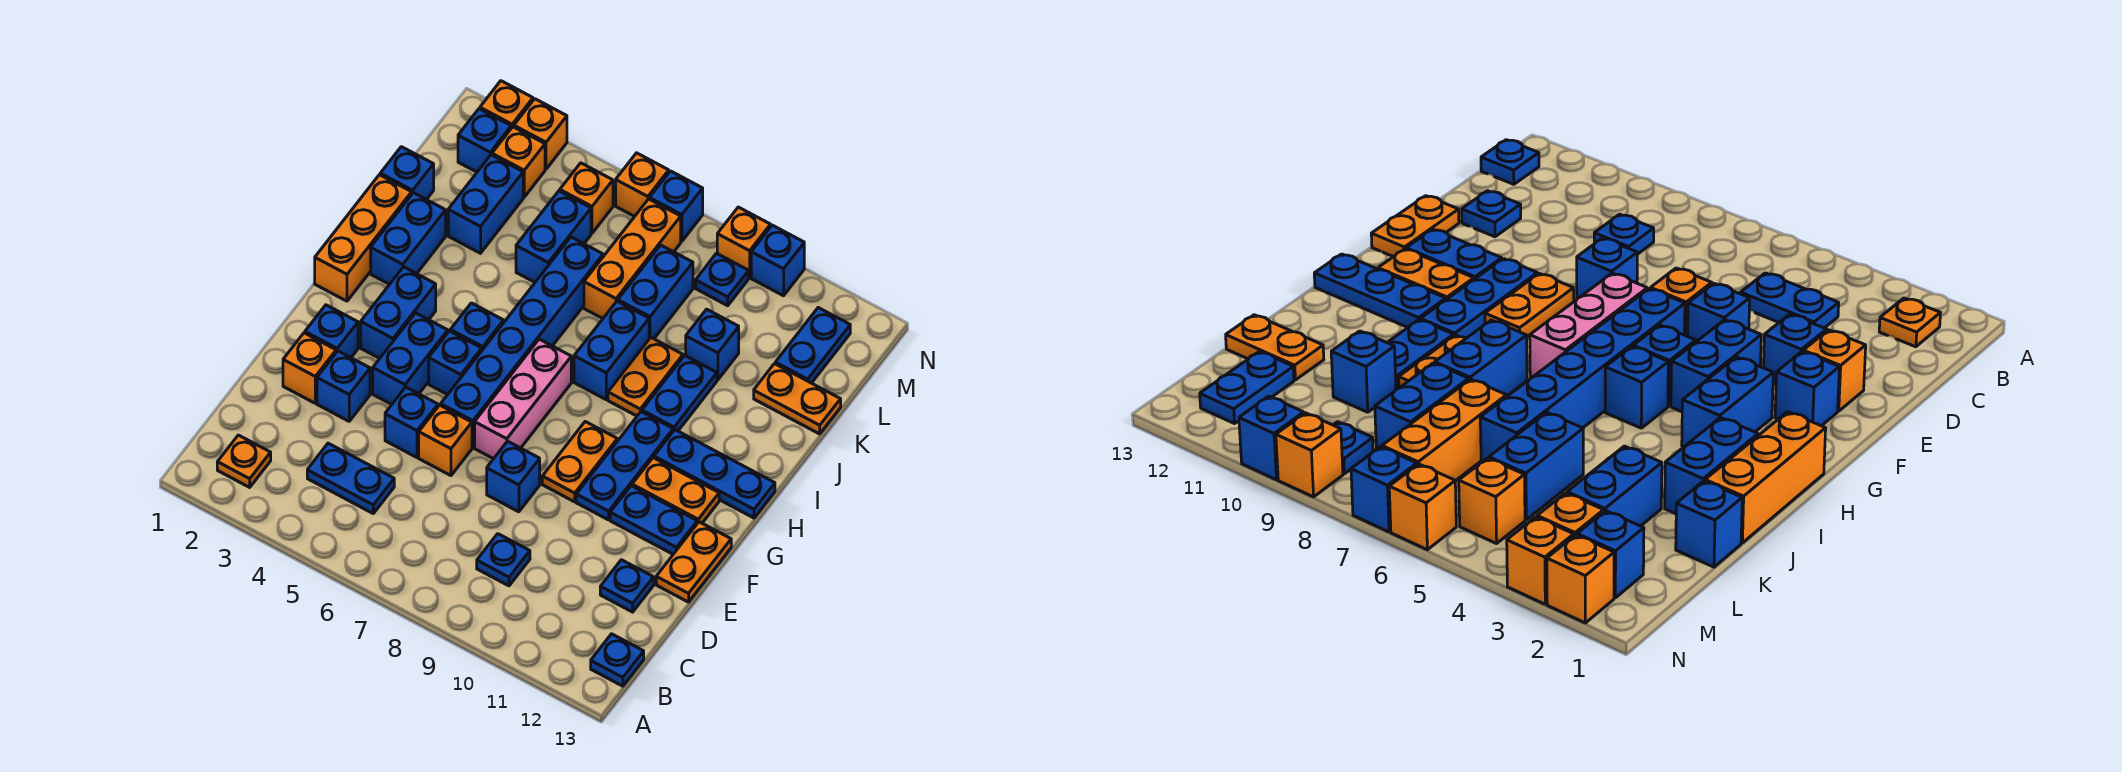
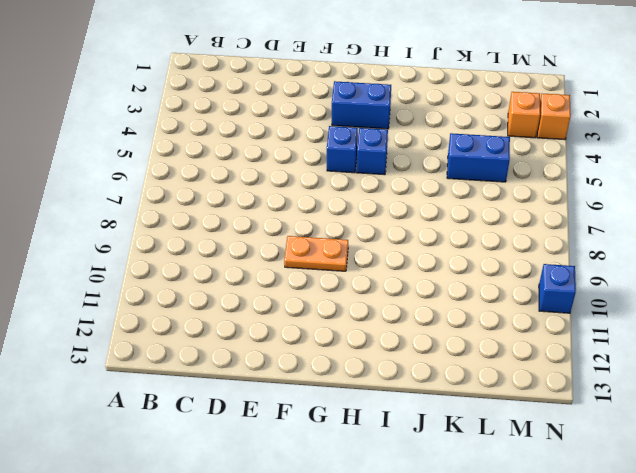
none -> orange 1x1 plate [217,435,271,487]
none -> blue 1x1 plate [591,634,644,686]
none -> blue 1x2 plate [307,443,394,513]
none -> blue 1x1 plate [477,534,530,586]

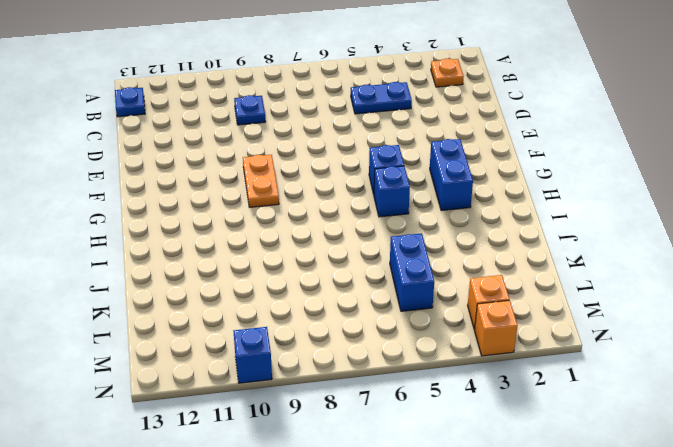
none -> blue 1x1 plate [600,560,654,612]
none -> orange 1x1 brick [283,333,336,403]
none -> blue 1x1 brick [317,351,370,421]
none -> blue 1x1 brick [385,387,438,457]

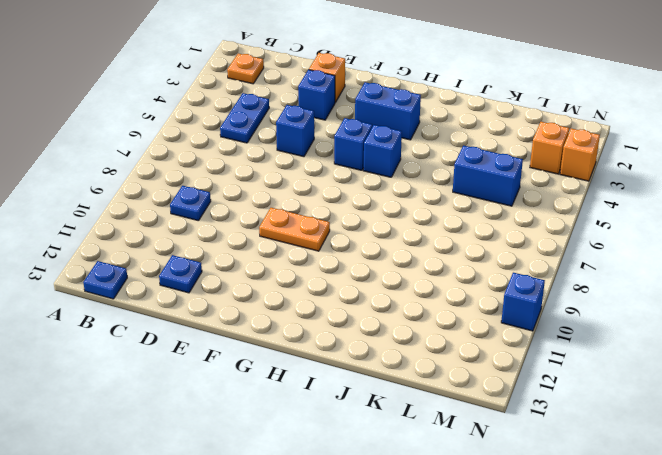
none -> orange 1x1 brick [419,405,472,476]
none -> blue 1x1 brick [487,441,540,512]
none -> orange 1x2 plate [656,522,731,602]
none -> blue 1x1 brick [305,305,358,358]

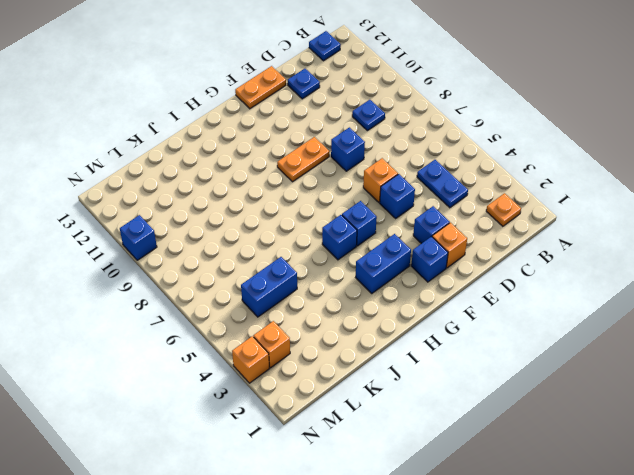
none -> blue 1x2 brick [373,313,448,404]
none -> blue 1x6 brick [441,237,603,448]
none -> pink 1x3 brick [475,339,571,459]
none -> blue 1x3 plate [576,412,673,520]

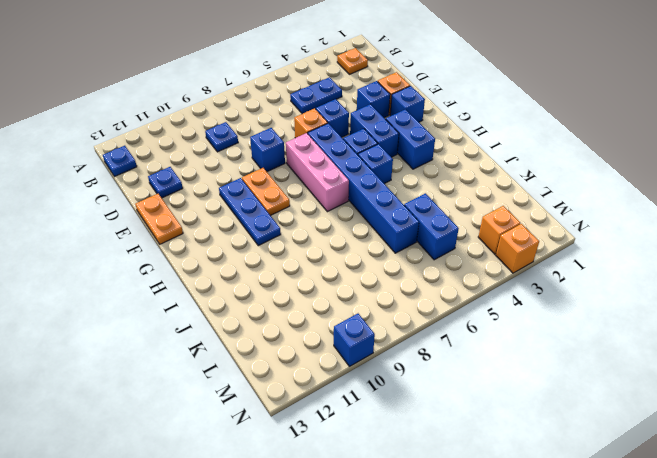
none -> blue 1x2 plate [610,486,697,554]
none -> orange 1x2 plate [632,458,719,523]
none -> orange 1x3 brick [315,175,412,301]
none -> blue 1x3 plate [654,430,775,518]

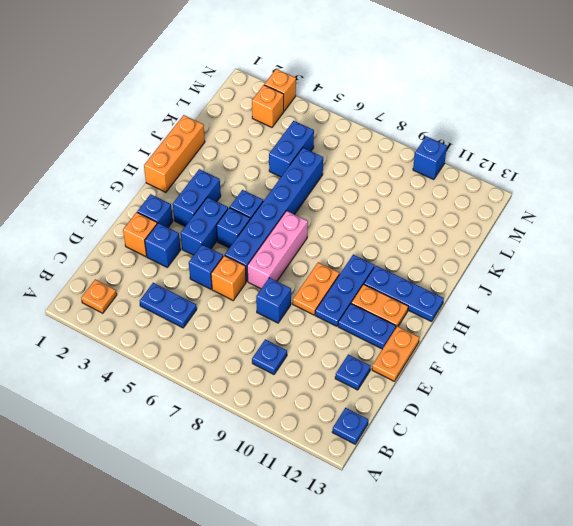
none -> blue 1x2 brick [371,193,446,284]
none -> blue 1x2 brick [574,301,649,399]
none -> orange 1x2 plate [608,338,683,416]
none -> blue 1x2 plate [642,356,717,431]

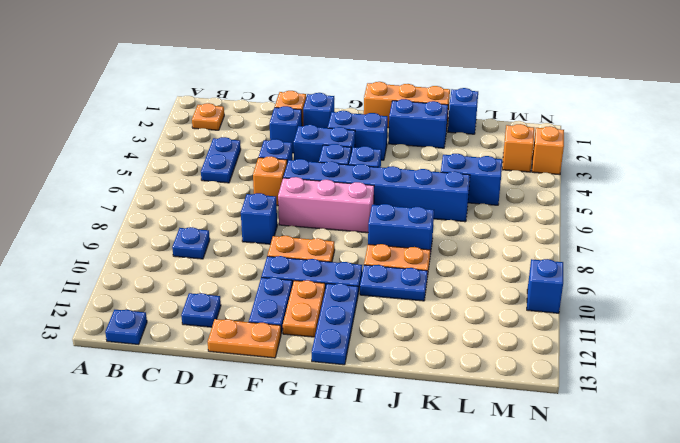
none -> blue 1x2 brick [448,155,523,253]
none -> orange 1x3 brick [584,199,681,318]
none -> blue 1x2 brick [618,245,693,339]
none -> blue 1x1 brick [686,309,739,380]

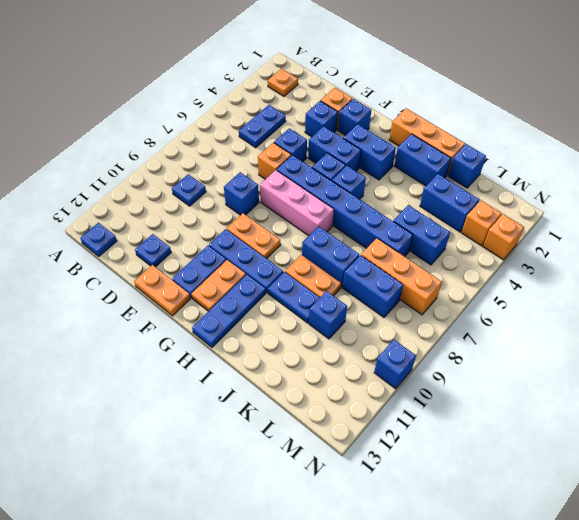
none -> orange 1x2 plate [754,364,841,434]
none -> blue 1x2 plate [775,308,850,383]
none -> blue 1x1 brick [458,109,511,172]
none -> orange 1x1 brick [560,163,613,233]

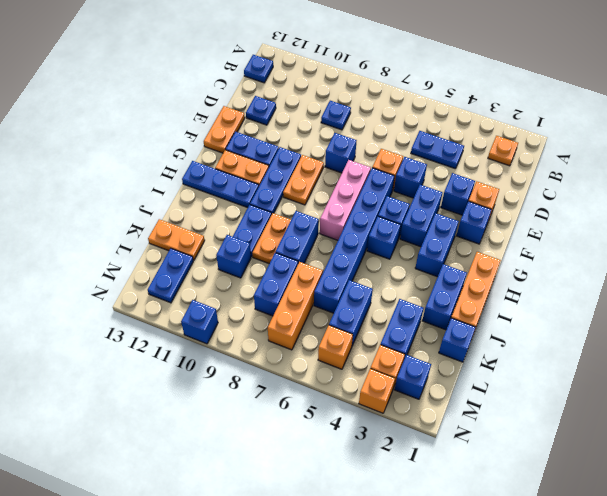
none -> blue 1x1 plate [696,253,749,306]
none -> orange 1x1 brick [480,81,533,128]
none -> orange 1x1 brick [616,153,669,217]
none -> blue 1x1 brick [650,171,703,242]

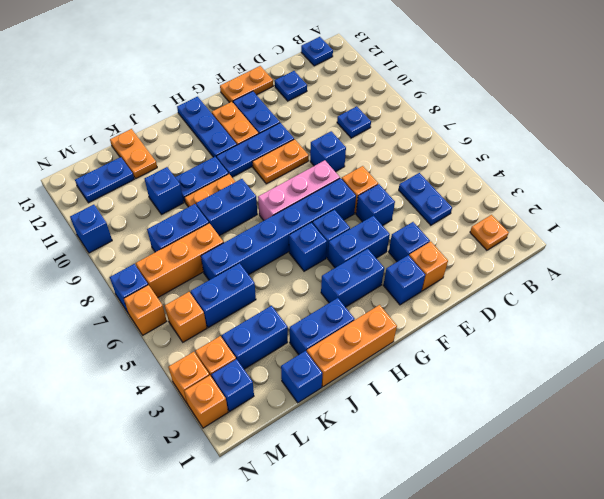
none -> blue 1x1 plate [696,253,749,306]
none -> orange 1x1 brick [717,207,771,278]

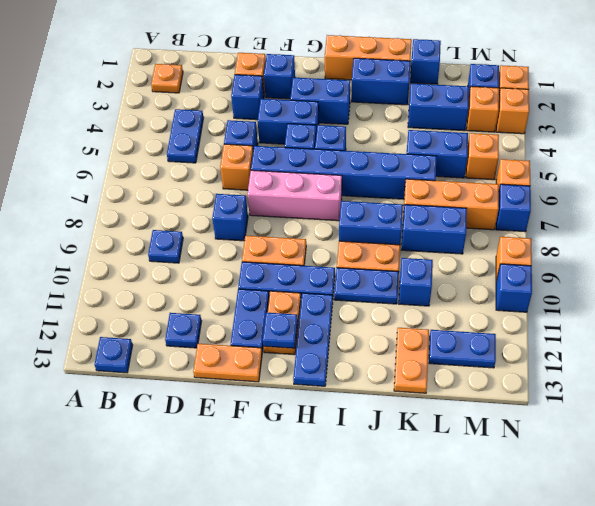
blue 1x1 plate [263,313,298,348] -> blue 1x1 plate moved to [696,253,749,306]

